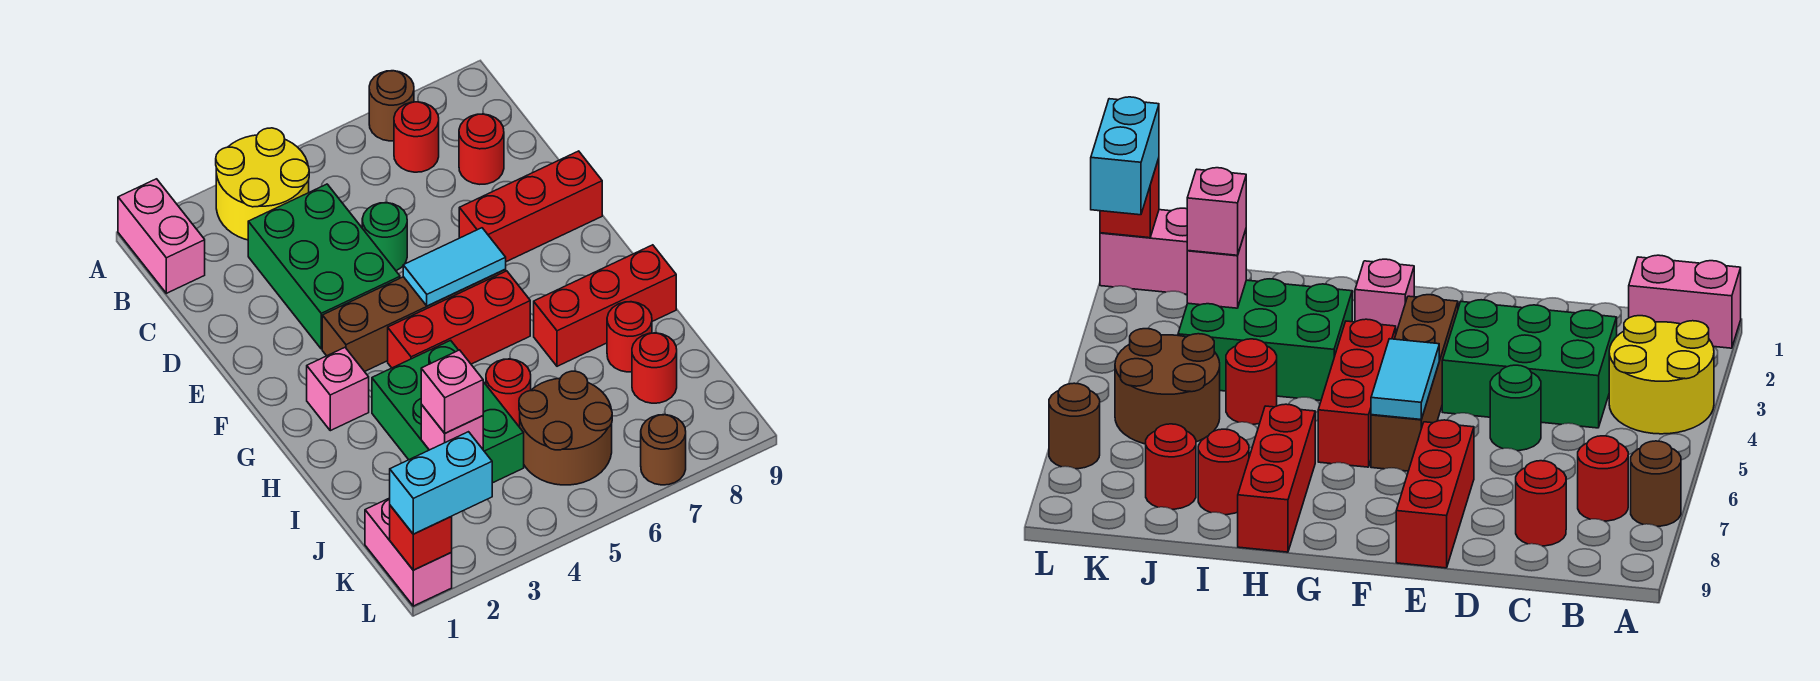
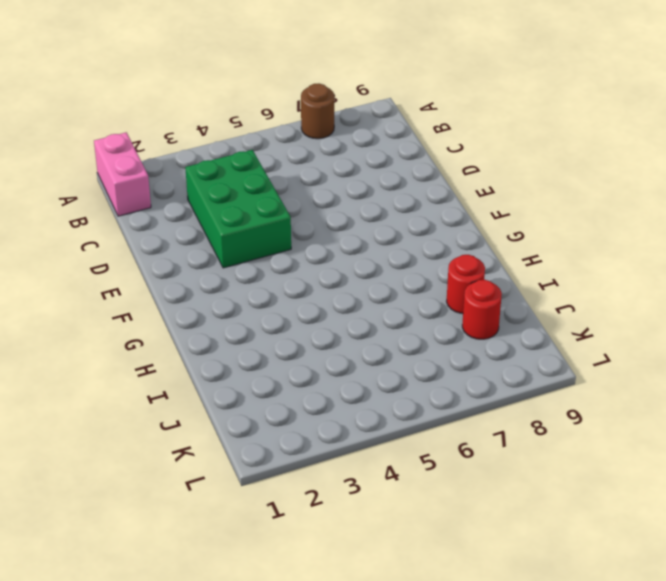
none -> yellow 2x2 round brick [216,128,309,240]
none -> red 1x1 round brick [394,102,439,172]
none -> red 1x1 round brick [459,114,504,184]

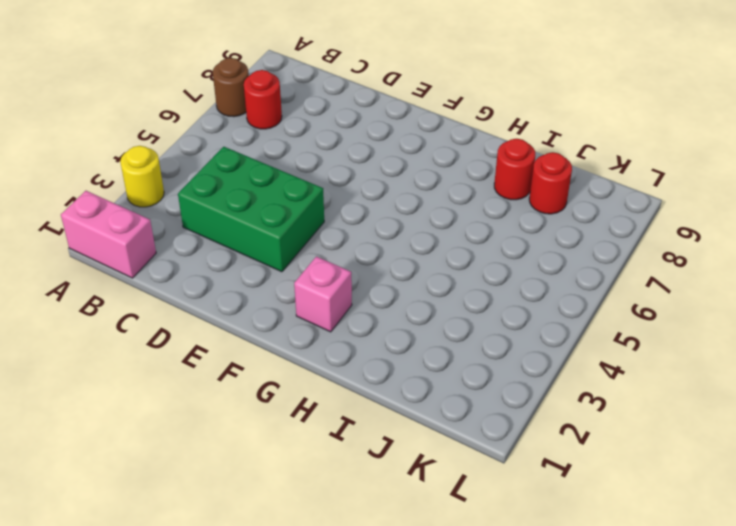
yellow 1x1 round brick [120,146,164,207] -> yellow 2x2 round brick [216,128,309,240]
none -> red 1x1 round brick [459,114,504,184]
none -> green 1x1 round brick [362,203,407,271]
none -> red 1x3 brick [459,151,602,262]

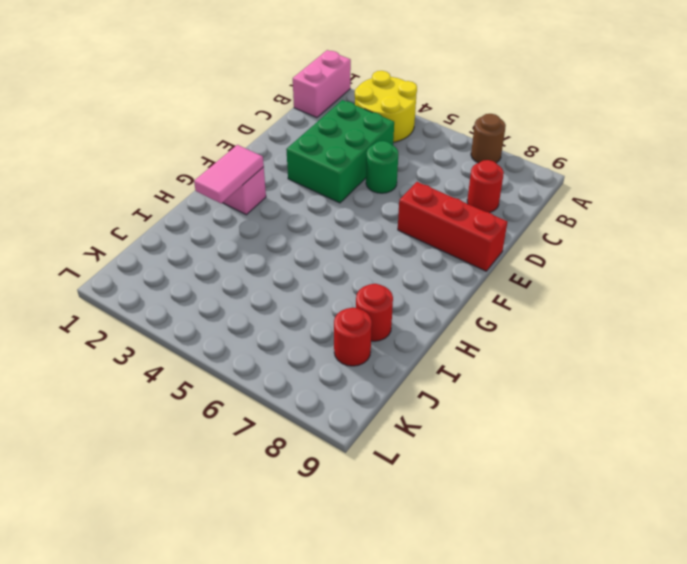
pink 1x2 tile [194,145,264,203] -> none
none -> red 1x1 round brick [394,102,439,172]
none -> brown 1x4 brick [322,269,506,372]
none -> red 1x3 brick [388,271,530,368]

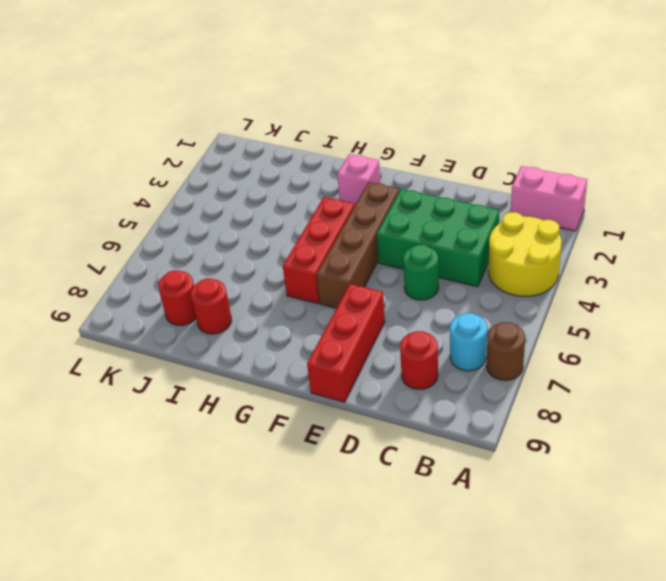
cyan 1x1 round brick [450,313,487,371] -> red 1x1 round brick [394,102,439,172]
none -> green 2x3 brick [372,340,524,483]
none -> red 1x3 brick [534,245,676,366]
none -> red 1x1 round brick [486,359,531,427]

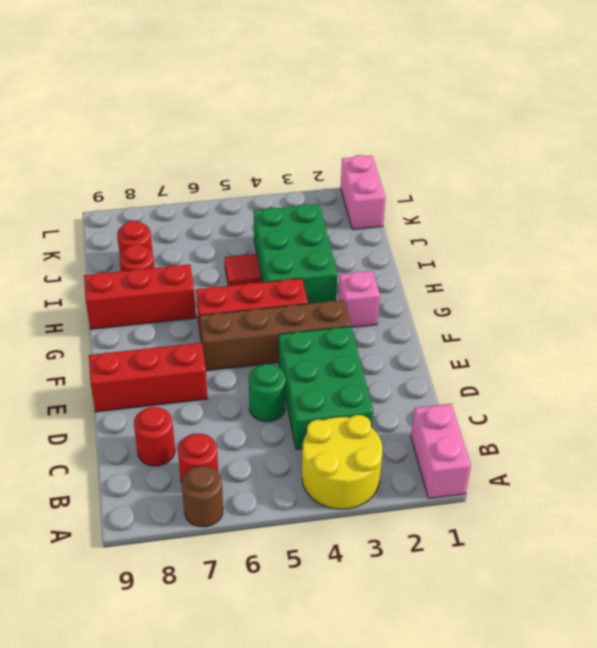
red 1x1 tile [225,254,262,286] -> red 1x1 round brick [486,359,531,427]
none -> brown 2x2 round brick [519,371,612,485]
none -> brown 1x1 round brick [641,415,686,485]
none -> cyan 1x2 tile [403,228,506,306]

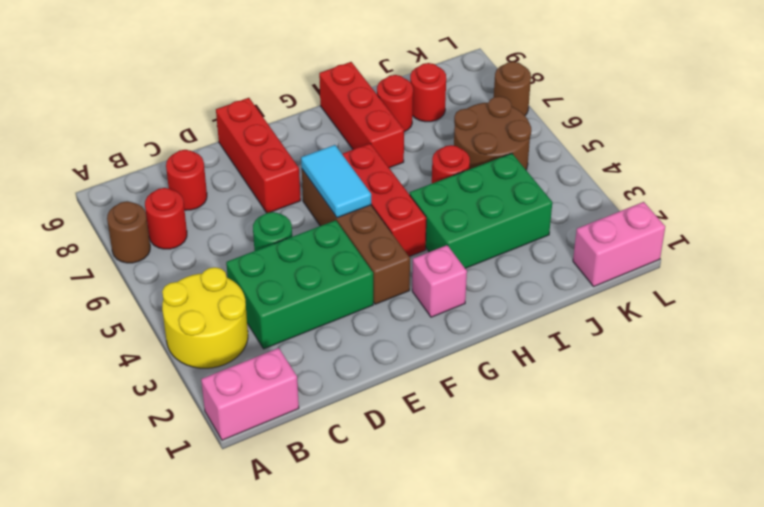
none -> pink 1x1 brick [421,405,483,450]
none -> red 1x1 brick [390,506,452,570]
none -> pink 1x1 brick [421,350,483,433]

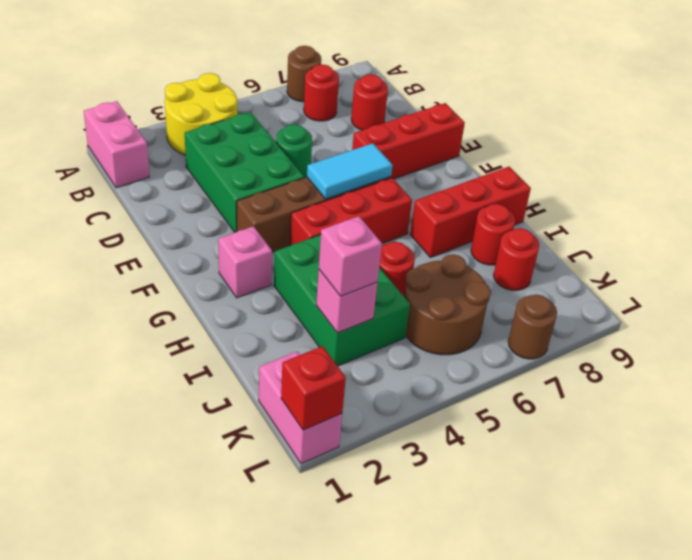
none -> cyan 1x2 brick [390,432,492,534]

